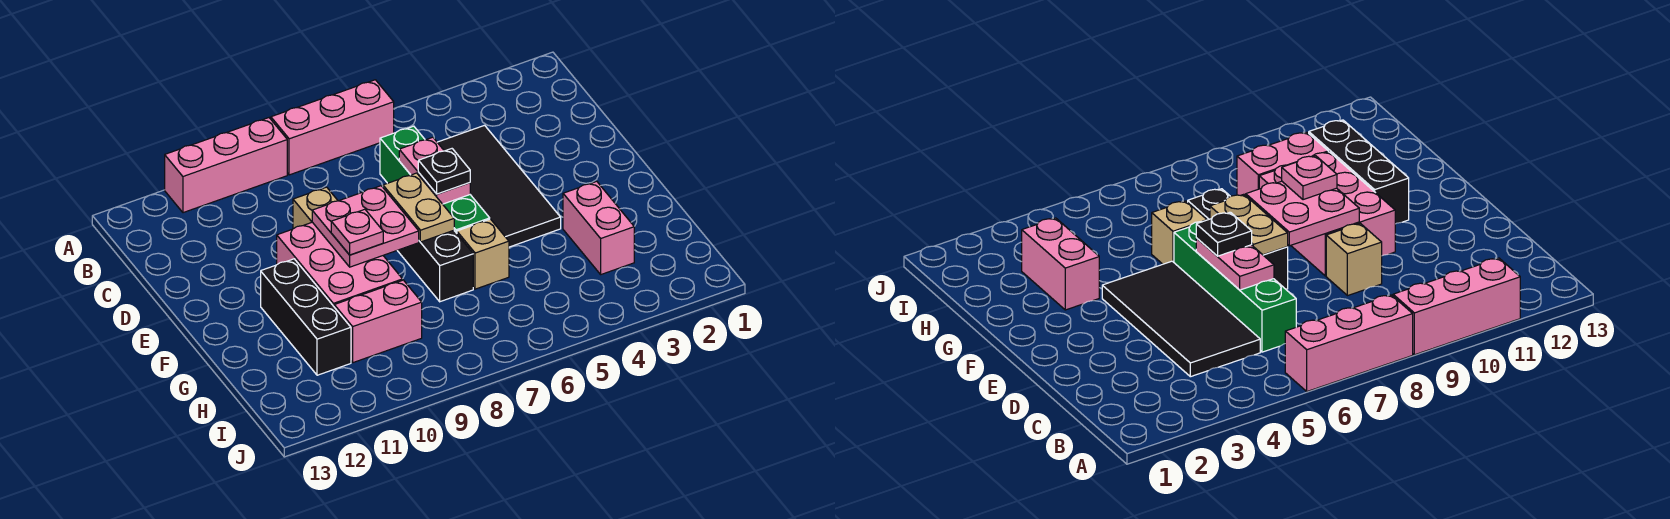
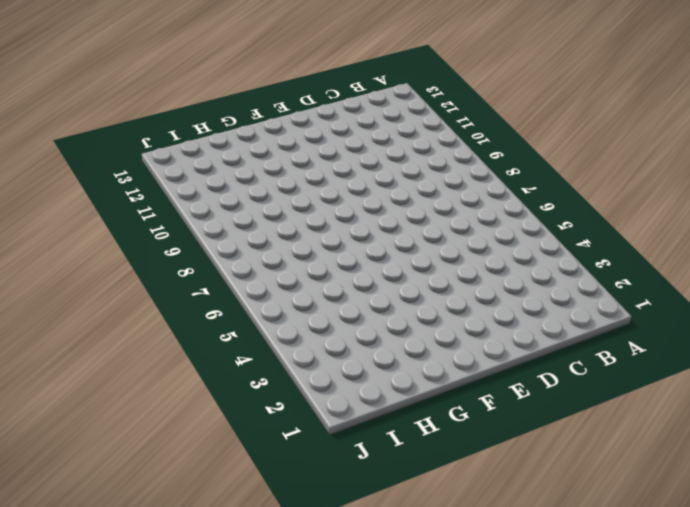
none -> pink 1x3 brick [271,80,394,175]
none -> pink 1x3 brick [165,118,287,213]
none -> black 2x4 tile [437,125,561,247]

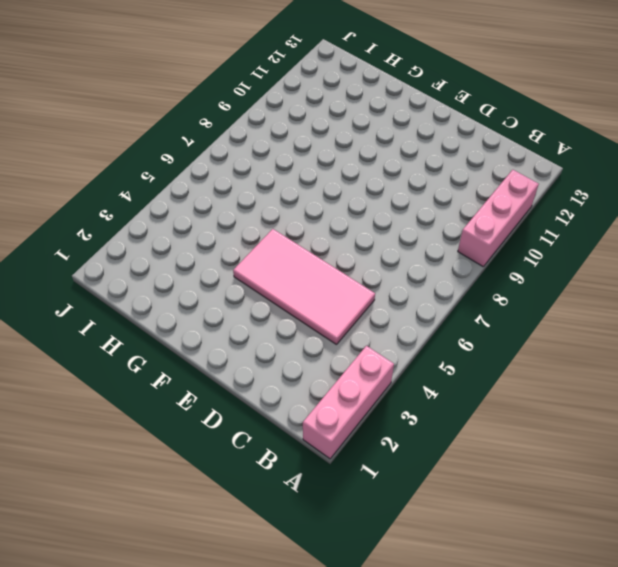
pink 1x3 brick [303,346,394,459] -> pink 1x3 brick moved to [271,80,394,175]
pink 2x4 tile [233,229,375,345] -> black 2x4 tile [437,125,561,247]
none -> green 1x4 brick [380,126,490,233]
none -> tan 1x1 brick [293,187,338,229]
none -> black 1x3 brick [397,230,473,302]

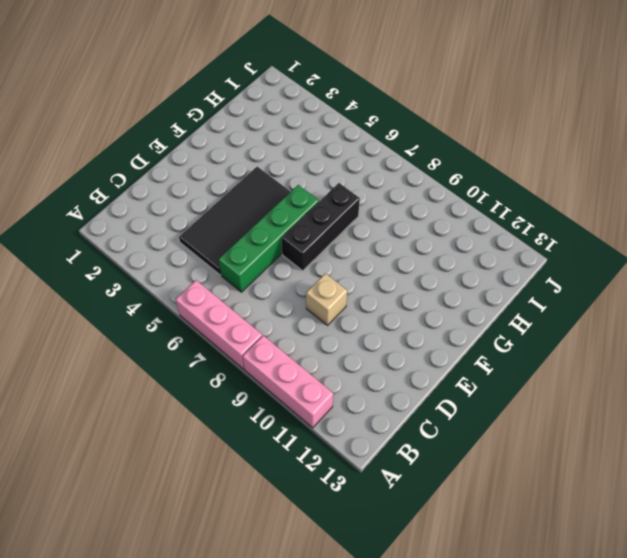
none -> pink 2x3 brick [277,222,403,306]
none -> black 1x3 brick [261,259,351,375]
none -> pink 1x2 brick [563,181,634,274]

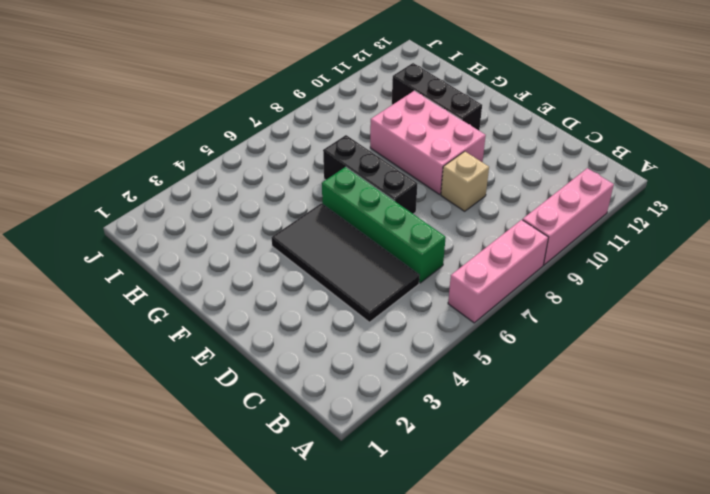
none -> pink 1x2 brick [563,181,634,274]
none -> tan 1x1 brick [457,219,509,289]
none -> pink 1x2 brick [334,280,422,363]

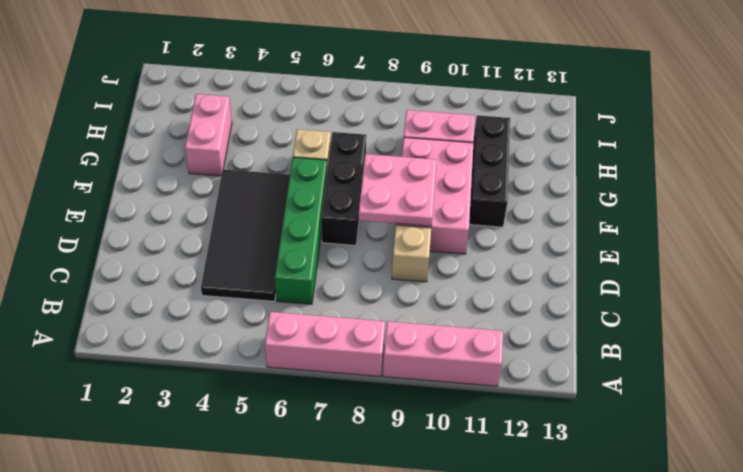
none -> pink 1x2 plate [399,137,470,204]
none -> tan 1x2 plate [383,173,454,242]
none -> black 1x1 plate [418,149,470,194]

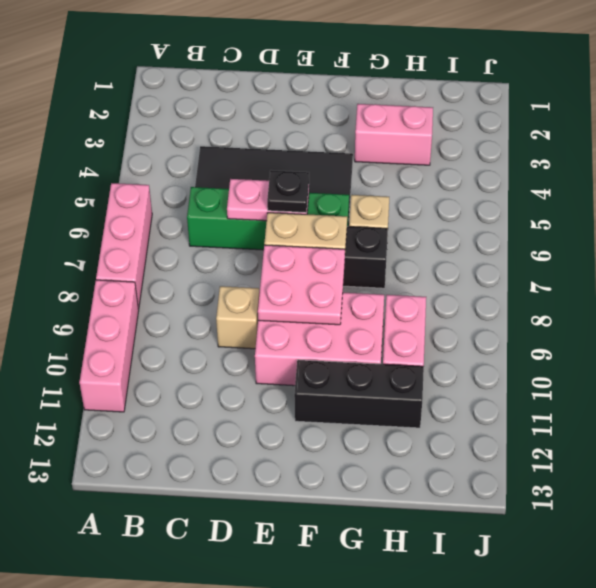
none -> pink 1x1 plate [331,209,383,255]

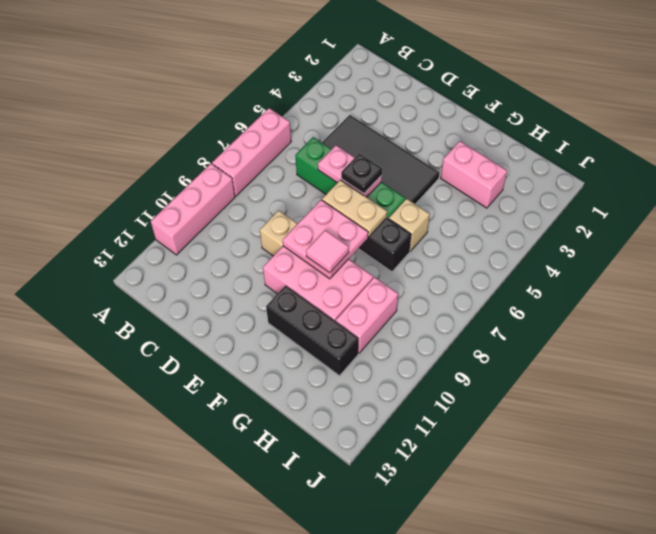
pink 1x1 tile [306,230,349,273] -> pink 1x1 plate [331,209,383,255]

